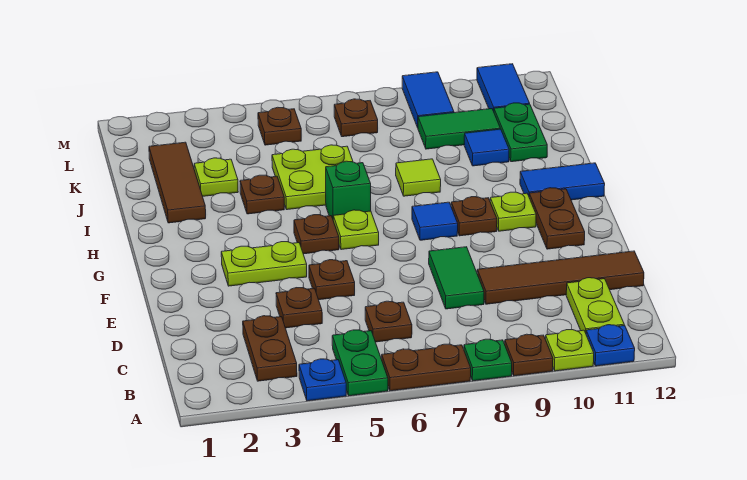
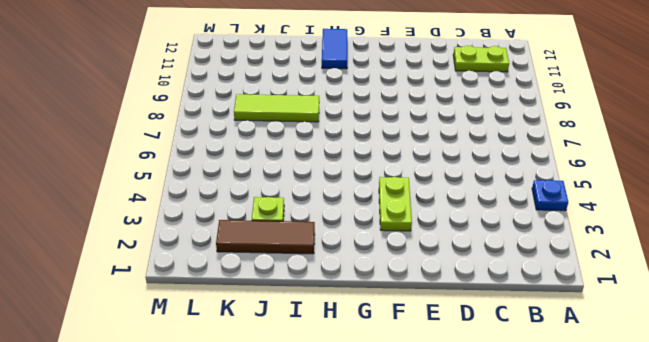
lime 1x3 tile [234,94,319,122] -> lime 1x1 tile [396,159,441,196]
none -> green 1x2 plate [332,330,388,396]
none -> brown 1x2 plate [382,344,471,391]
none -> green 1x1 plate [464,339,512,381]
none -> brown 1x1 plate [505,334,553,376]

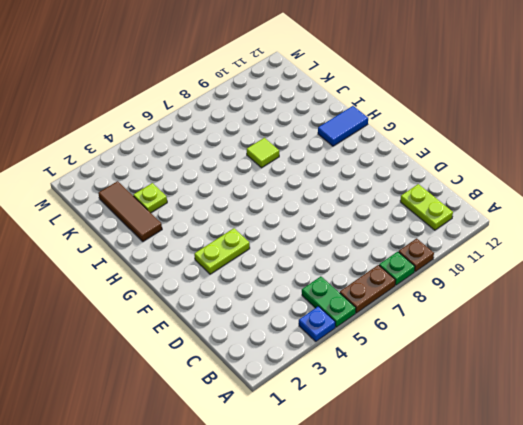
none -> lime 1x1 plate [546,330,594,371]
none -> blue 1x1 plate [586,325,635,366]
none -> brown 1x2 plate [243,316,297,381]
none -> brown 1x1 plate [365,301,412,342]

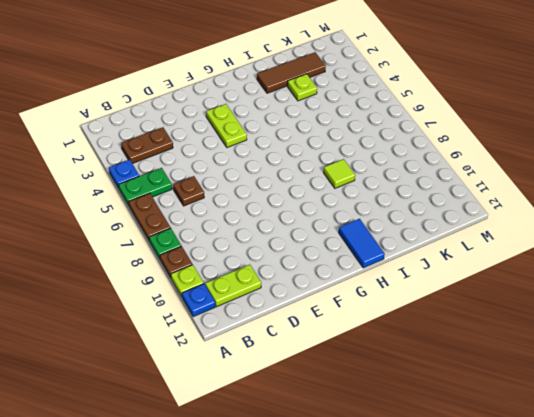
none -> brown 1x1 plate [276,288,322,328]
none -> green 1x2 tile [429,247,484,309]
none -> brown 1x4 tile [477,251,644,304]
none -> brown 1x1 plate [309,260,355,300]

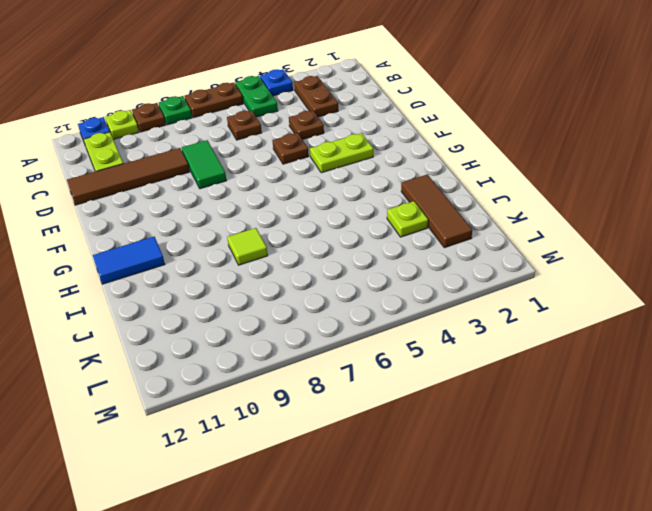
none -> brown 1x2 plate [529,188,585,249]
none -> brown 1x1 plate [294,215,339,254]
none -> lime 1x1 plate [333,210,379,250]
none -> blue 1x1 tile [412,202,458,240]

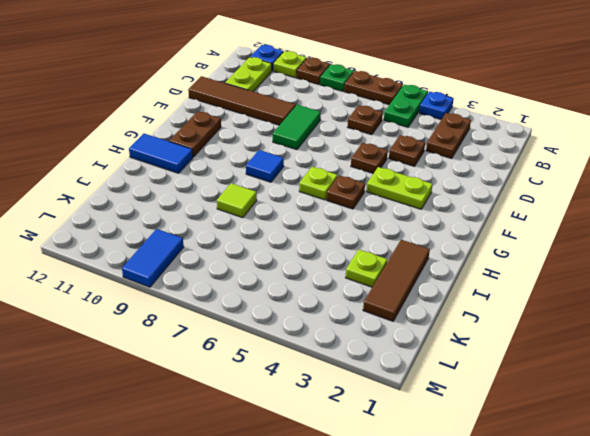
none -> brown 1x1 plate [451,197,497,236]
none -> lime 1x1 plate [490,192,536,231]
none -> green 1x1 brick [326,161,371,218]
none -> brown 1x1 plate [240,175,284,214]

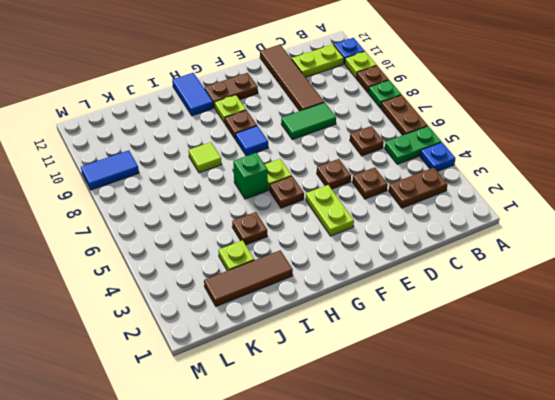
none -> lime 2x2 plate [272,145,353,210]
none -> blue 1x1 tile [464,129,509,166]
none -> green 1x2 plate [494,103,547,162]
none -> green 1x2 tile [418,109,500,149]

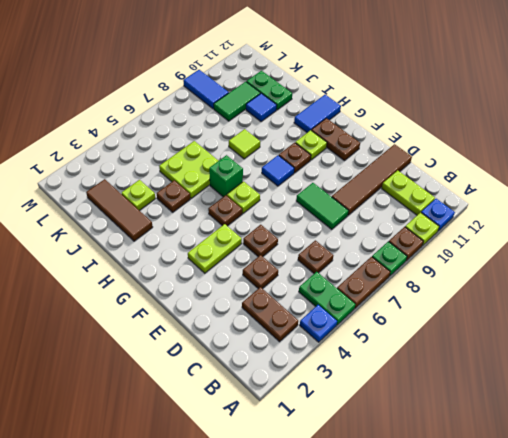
none -> brown 1x1 plate [258,107,301,145]
none -> brown 1x1 plate [334,99,378,137]
none -> blue 1x2 tile [477,64,530,111]

